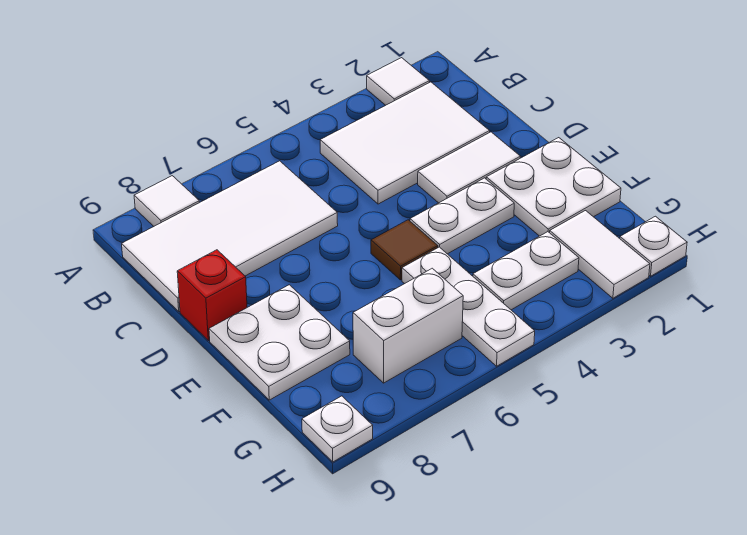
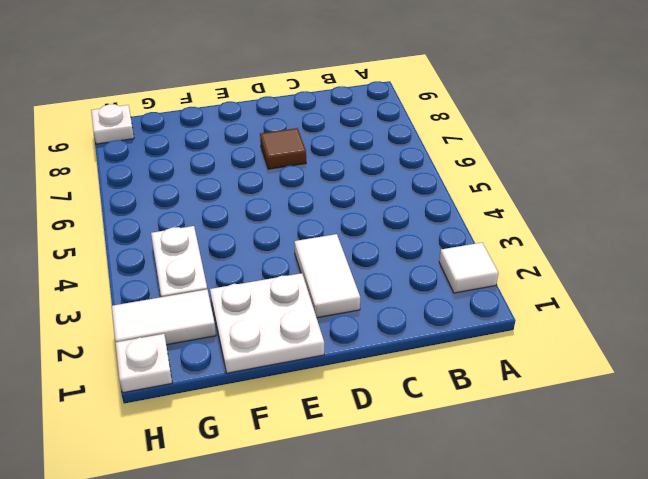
brown 1x1 tile [260,128,306,169] -> brown 1x1 tile moved to [371,220,438,280]
none -> white 1x1 tile [134,176,200,226]
none -> white 2x3 tile [320,82,490,204]
none -> white 2x4 tile [122,161,338,312]

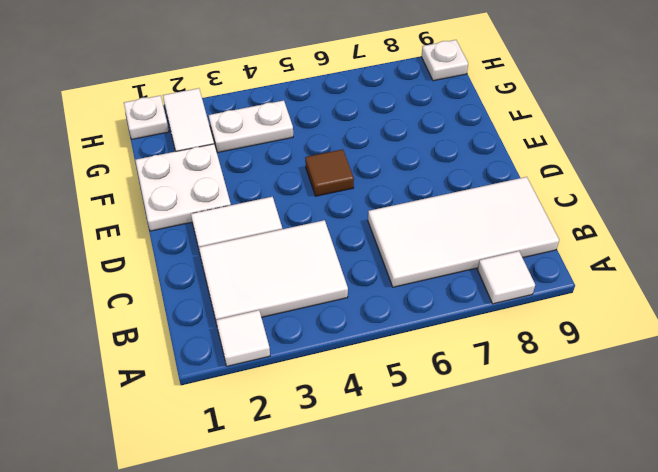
none -> red 1x1 brick [177,250,247,341]
none -> white 1x2 plate [410,178,514,254]
none -> white 2x2 plate [209,285,350,400]

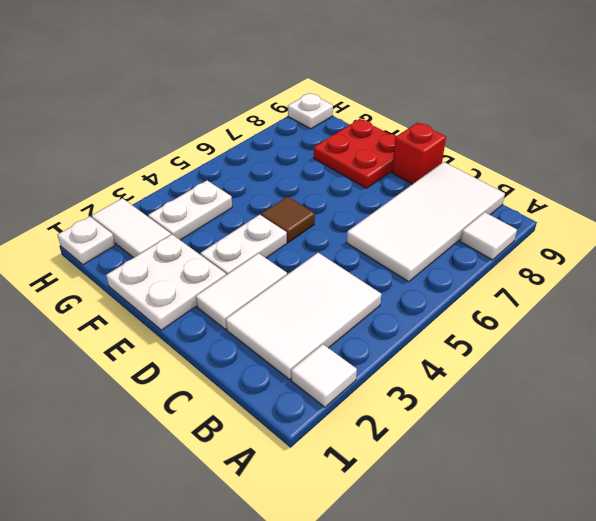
red 2x2 plate [314,119,396,188] -> white 2x2 plate [209,285,350,400]
none -> white 1x3 plate [402,247,535,366]
none -> white 1x2 brick [353,268,463,383]

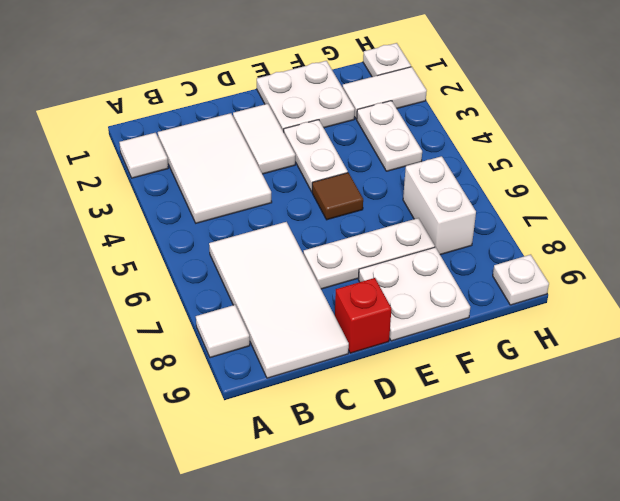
white 1x3 plate [303,218,435,289] -> white 1x3 plate moved to [402,247,535,366]

